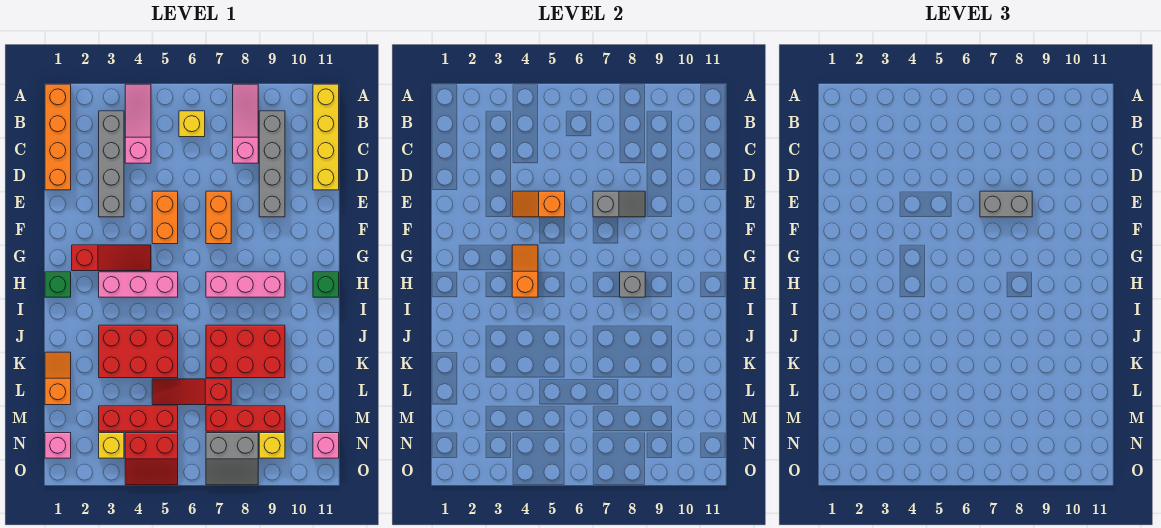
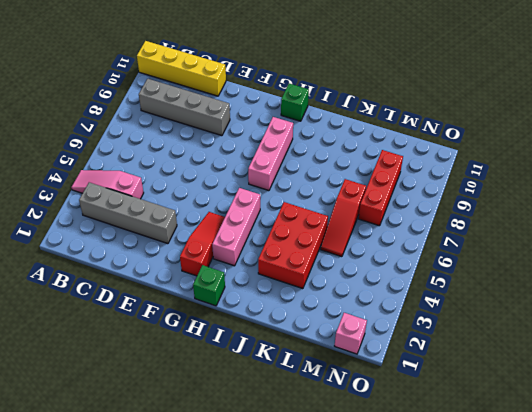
none -> orange 1x4 brick [45,84,71,190]
none -> pink 1x3 slope [233,84,258,163]
none -> yellow 1x1 brick [179,111,205,137]
none -> orange 1x2 brick [152,191,178,244]

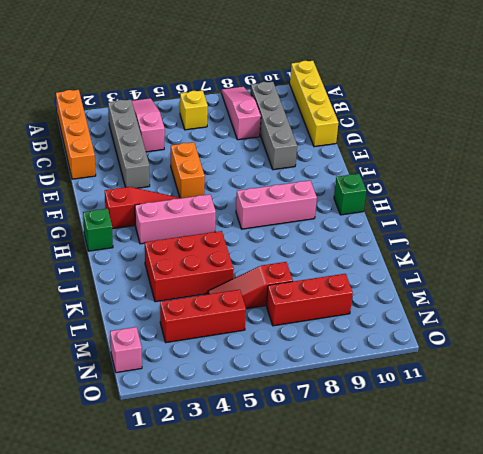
none -> orange 1x2 brick [206,191,231,244]
none -> red 2x3 brick [206,325,285,378]
none -> orange 1x2 slope [45,352,71,405]
none -> yellow 1x1 brick [99,433,124,458]

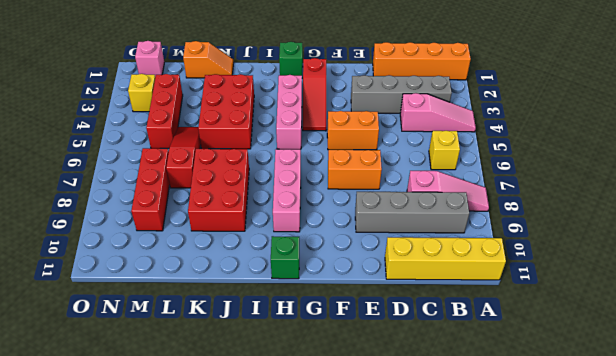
none -> red 2x2 slope [125,433,178,485]
none -> grey 2x2 slope [206,433,258,485]
none -> yellow 1x1 brick [259,433,285,458]
none -> pink 1x1 brick [313,433,339,458]

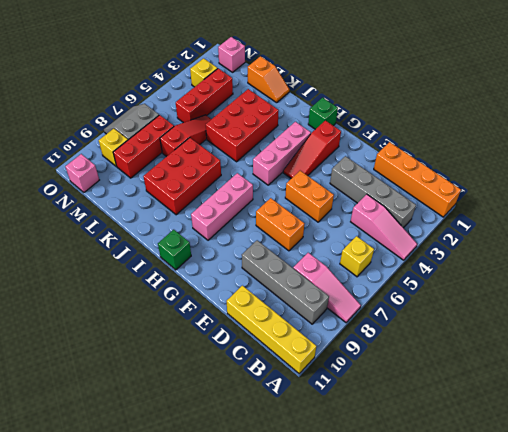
none -> red 2x2 slope [125,433,178,485]
none -> orange 1x2 slope [512,191,565,217]
none -> grey 1x2 slope [593,191,645,217]
none -> orange 1x2 slope [512,245,538,297]

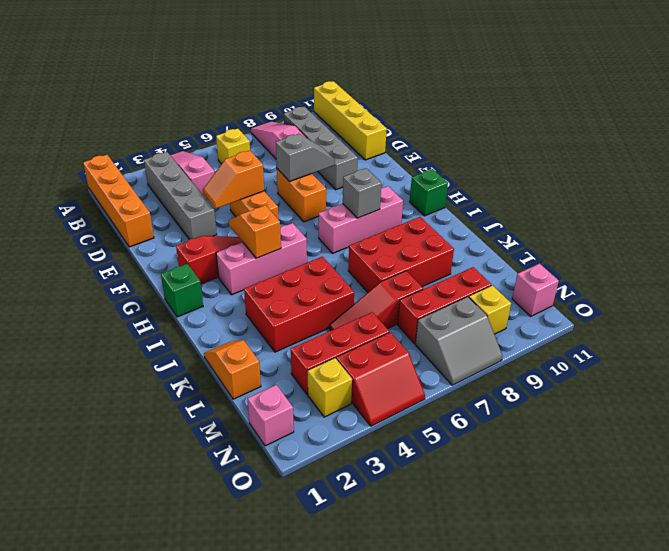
none -> grey 1x2 brick [980,191,1032,217]

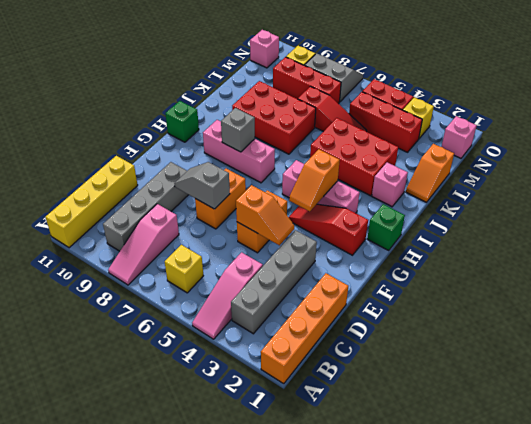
pink 1x1 brick [372,162,408,207] -> none
none -> grey 1x2 brick [980,191,1032,217]

